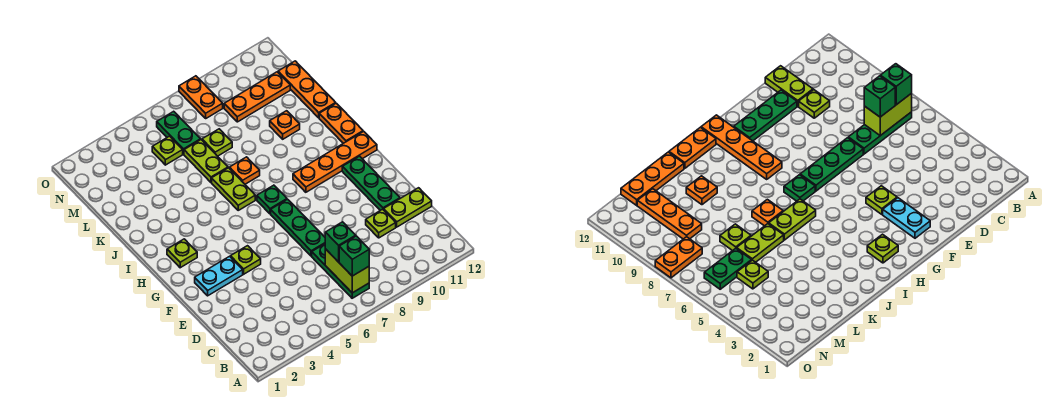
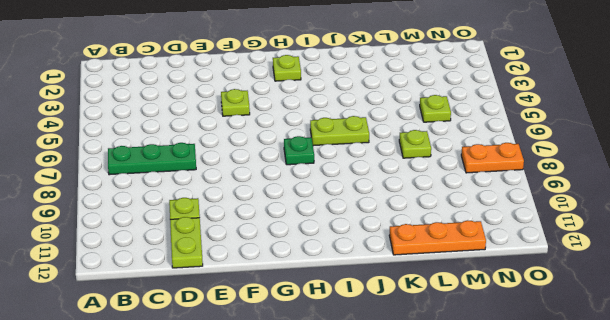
none -> green 1x3 plate [271,199,325,256]
none -> green 1x3 plate [342,156,400,210]
none -> cyan 1x2 plate [195,256,243,296]

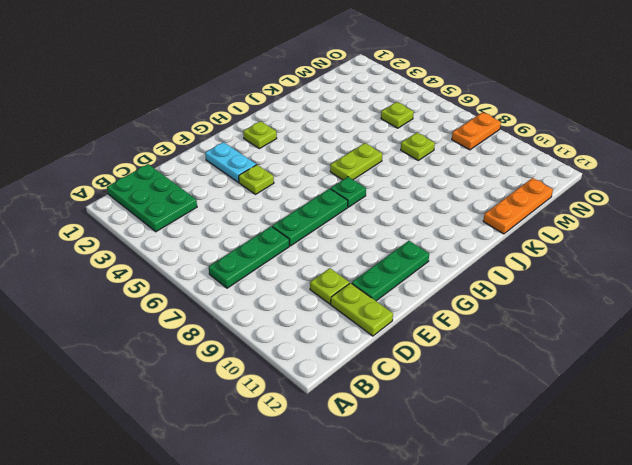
green 2x3 plate [107,164,197,232] -> none
none -> orange 1x4 plate [293,131,377,192]
none -> orange 1x2 plate [319,103,363,143]
none -> orange 1x1 plate [229,157,260,184]

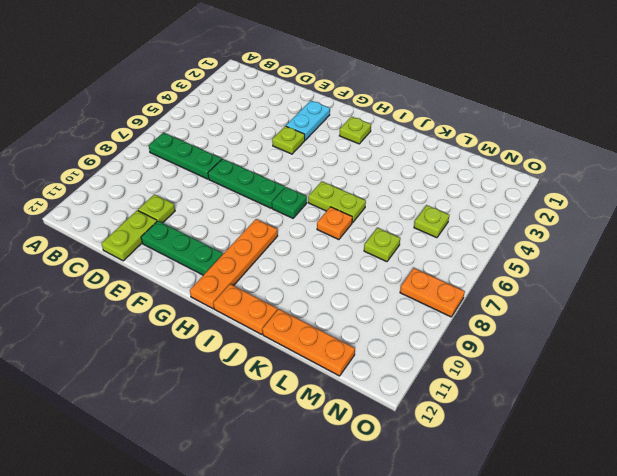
none -> lime 1x2 plate [184,140,228,182]
none -> orange 1x1 plate [270,111,300,139]
none -> green 1x2 plate [157,111,201,154]

